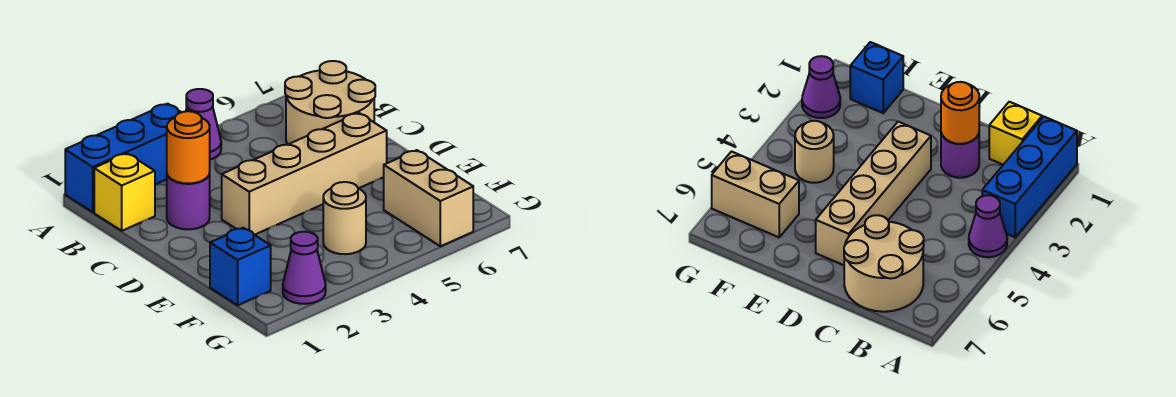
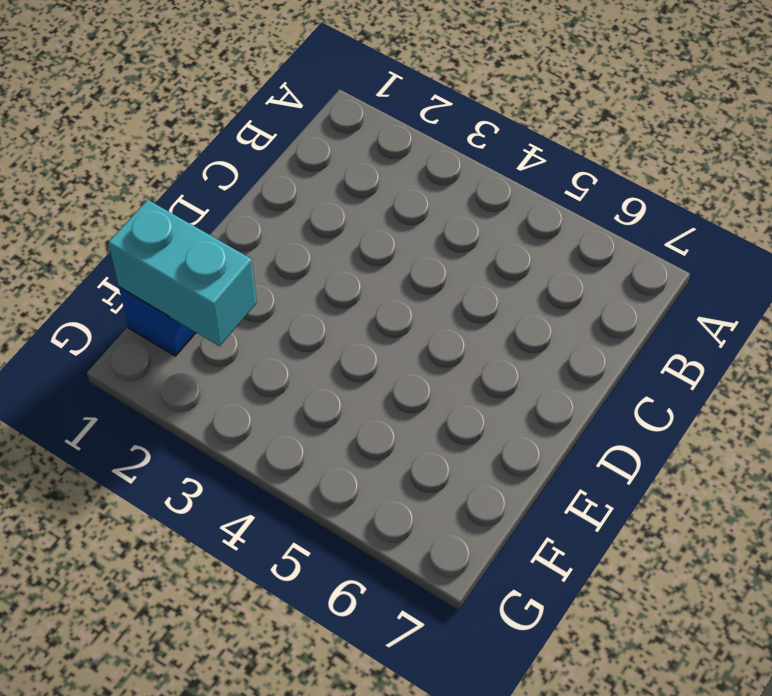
cyan 1x2 brick [108,200,257,346] -> none
none -> blue 1x3 brick [65,104,181,212]
none -> purple 1x1 cone [186,89,221,159]

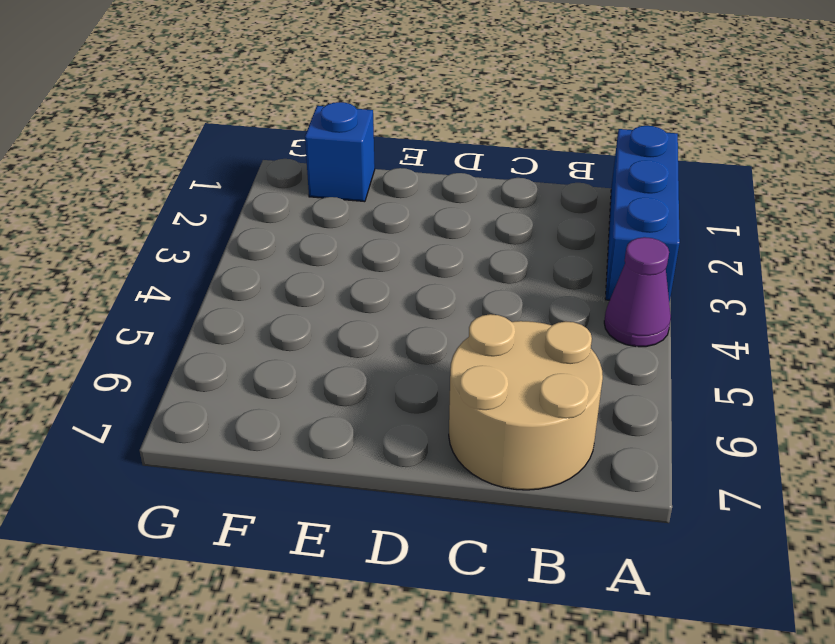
none -> yellow 1x1 brick [94,153,155,231]
none -> purple 1x1 round brick [167,173,210,229]

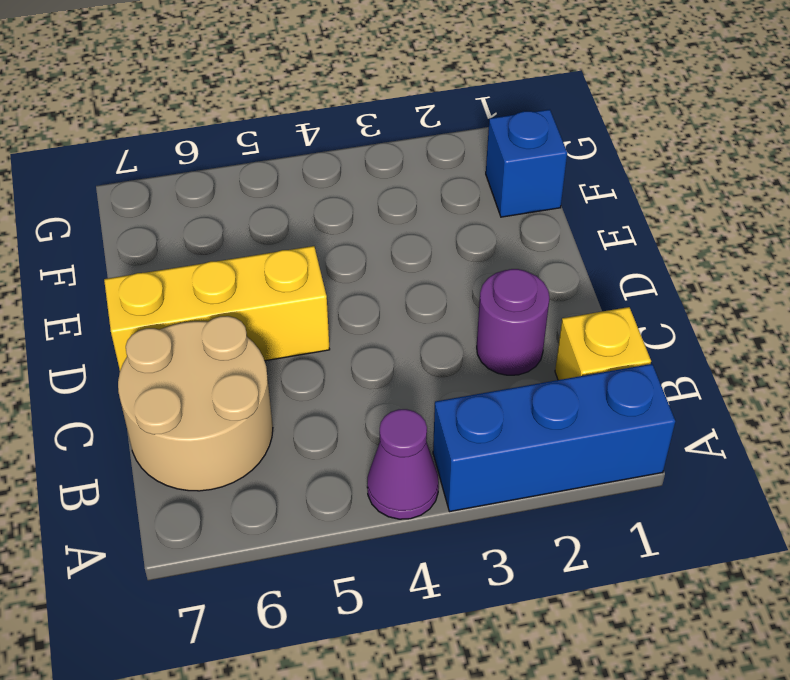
yellow 1x3 brick [104,246,330,370] -> tan 1x4 brick [222,113,387,235]
none -> tan 1x1 round brick [323,182,366,254]
none -> tan 1x2 brick [384,150,473,246]

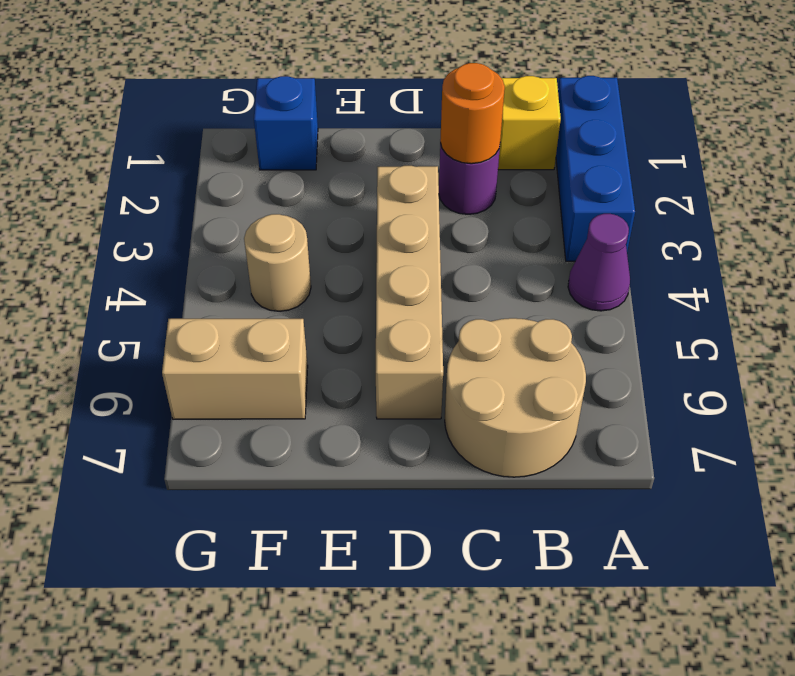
none -> purple 1x1 cone [283,232,326,304]

